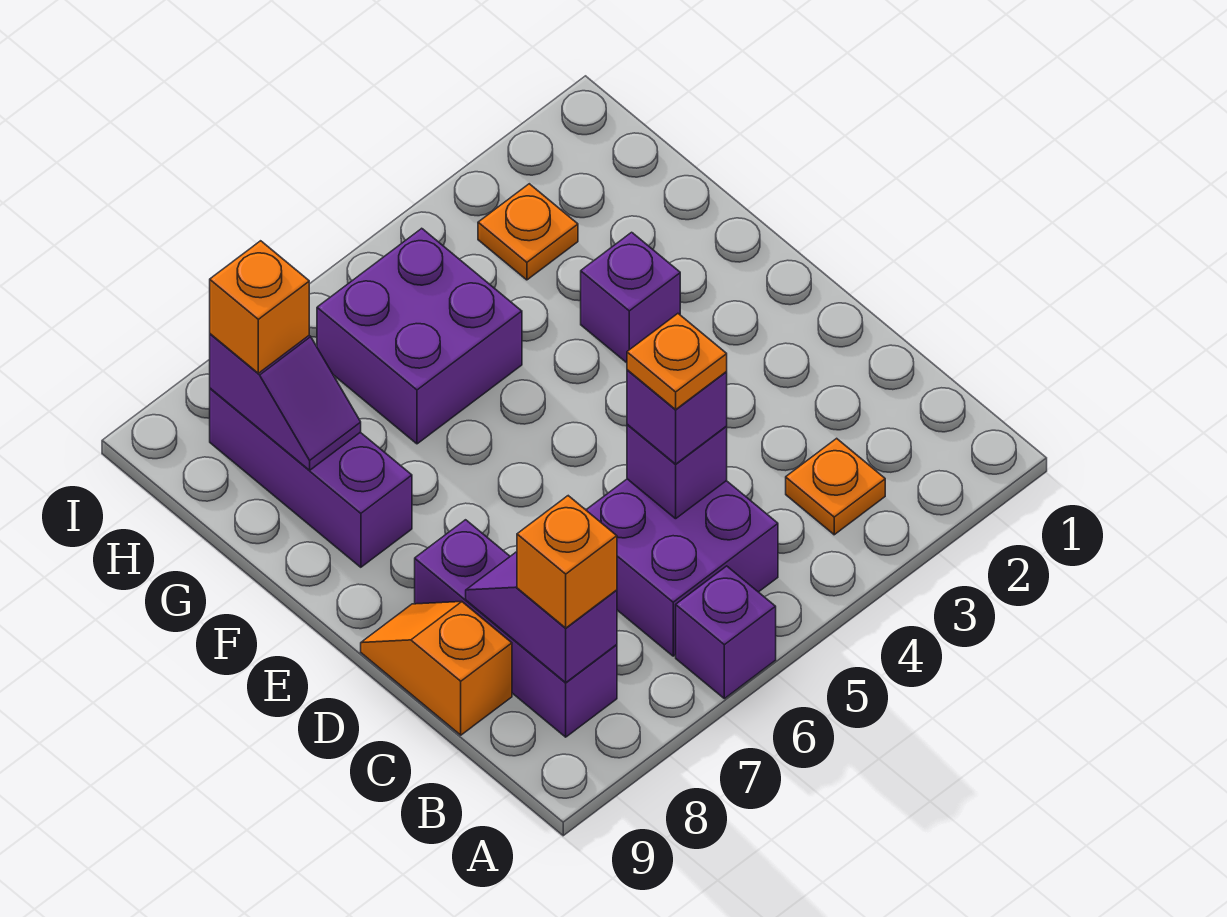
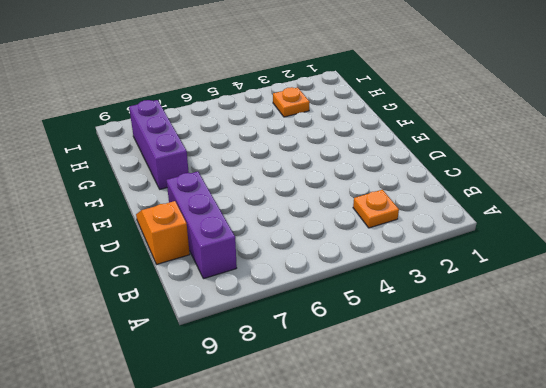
none -> purple 1x1 brick [676,566,776,699]
none -> purple 2x2 brick [586,479,778,656]
none -> purple 1x1 brick [581,232,680,363]

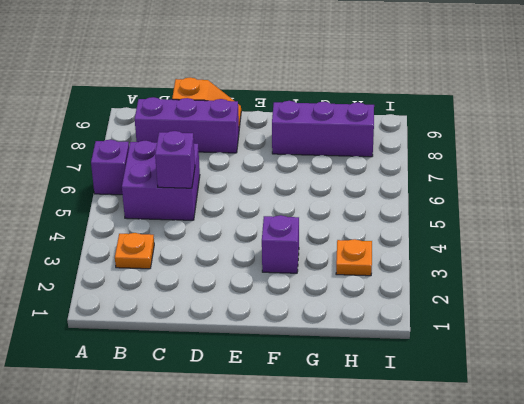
none -> purple 2x2 brick [317,228,522,444]
none -> purple 1x2 slope [466,552,617,682]
none -> purple 1x2 slope [210,334,361,470]

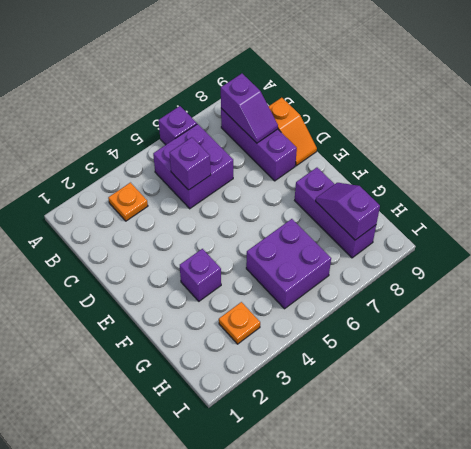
none -> orange 1x1 brick [517,496,617,628]
none -> purple 1x1 brick [627,370,727,464]
none -> orange 1x1 brick [210,241,309,373]

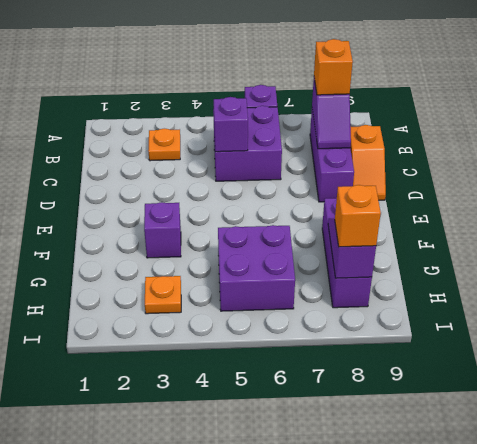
none -> purple 1x1 brick [627,370,727,464]
none -> orange 1x1 plate [627,314,727,409]

